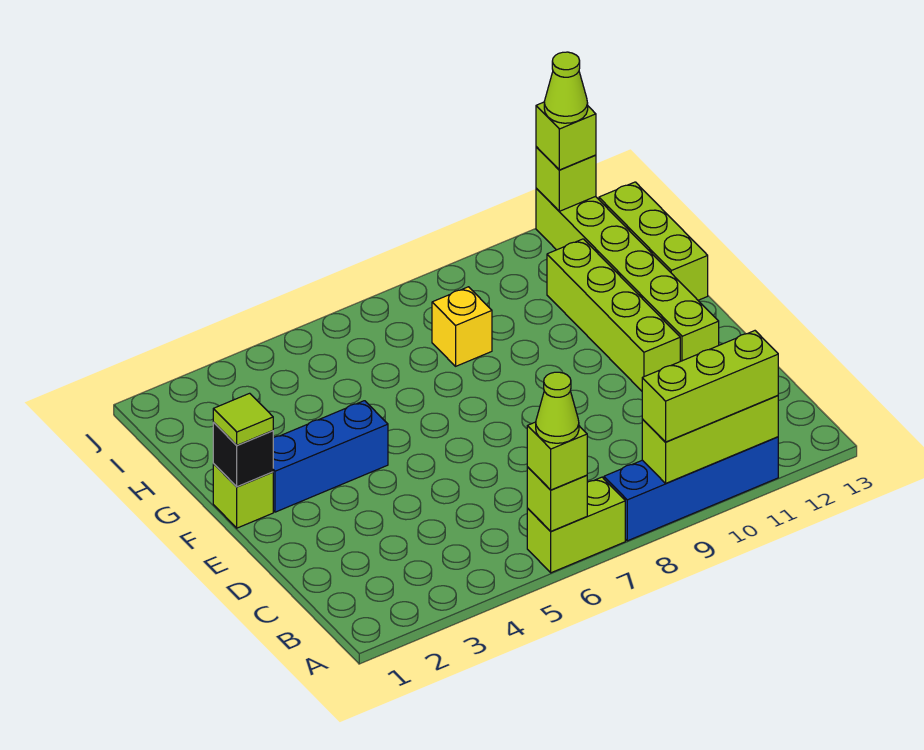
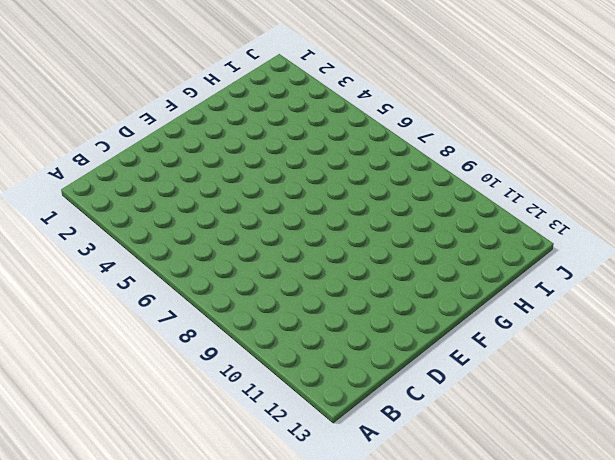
none -> lime 1x2 brick [527,477,625,573]
none -> blue 1x4 brick [604,437,778,541]
none -> lime 1x4 brick [547,239,680,391]

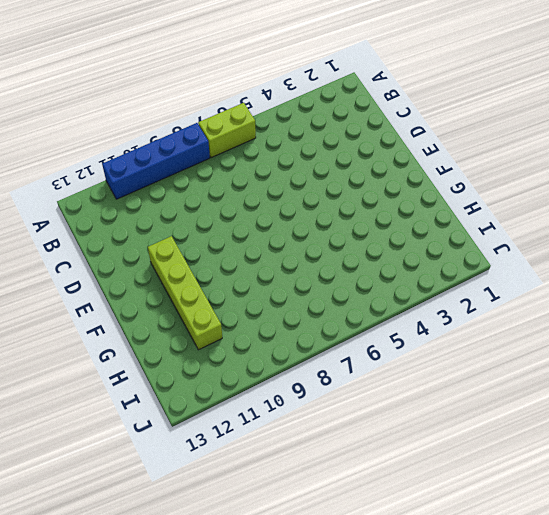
none -> lime 1x6 brick [536,188,719,361]
none -> lime 1x1 brick [213,464,273,528]
none -> blue 1x3 brick [273,401,388,512]

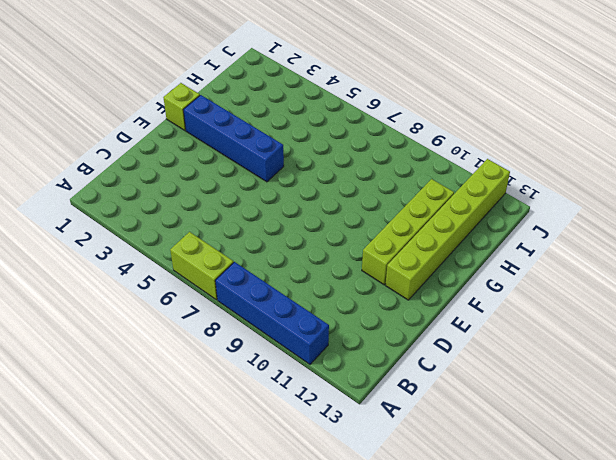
blue 1x4 brick [184,95,284,182] -> blue 1x3 brick [273,401,388,512]
none -> lime 1x3 brick [599,182,708,300]
none -> yellow 1x1 brick [432,287,492,366]
none -> lime 1x1 brick [527,467,587,531]

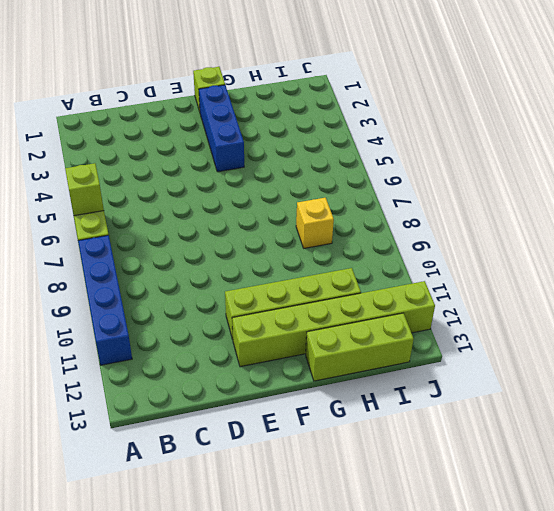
none -> lime 1x3 brick [642,395,778,483]
none -> black 1x1 brick [213,423,273,487]
none -> lime 1x1 brick [536,147,596,211]

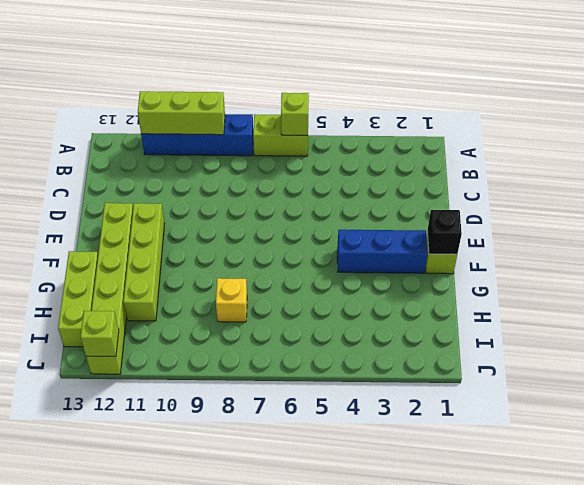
none -> lime 1x1 brick [527,422,587,490]
none -> lime 1x3 brick [642,331,778,442]
none -> lime 1x1 tile [213,393,273,445]

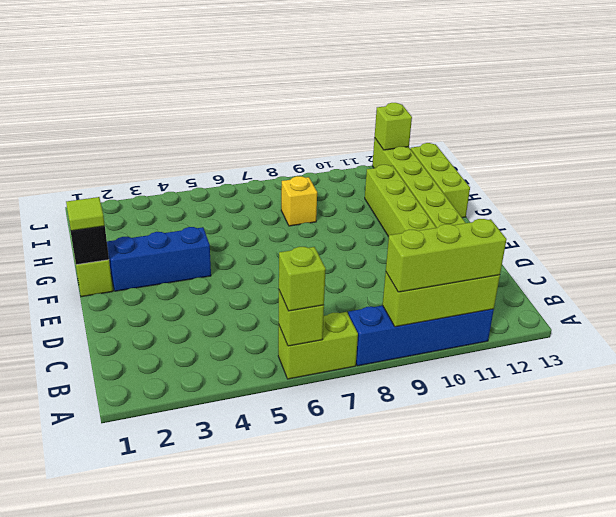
none -> lime 1x1 brick [536,102,596,170]
none -> lime 1x1 cone [536,372,579,443]
none -> lime 1x1 cone [544,52,588,123]

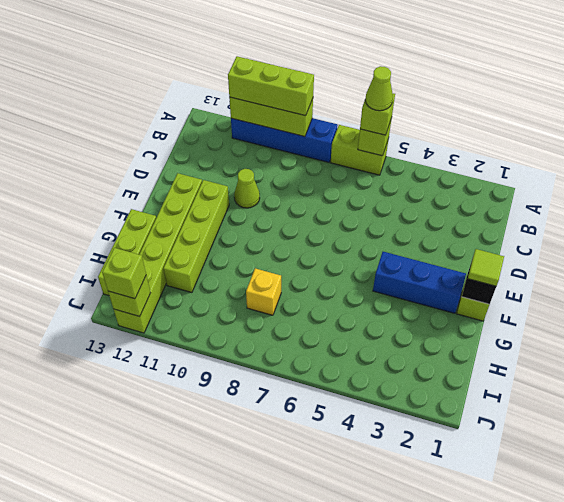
lime 1x1 cone [234,169,260,208] -> lime 1x1 cone moved to [544,52,588,123]

